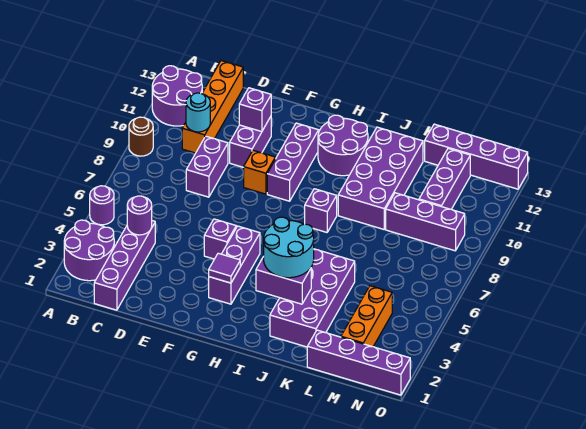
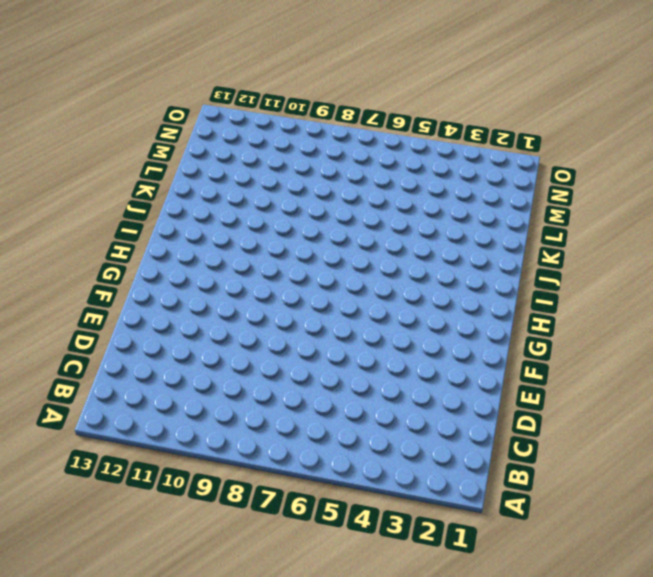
none -> purple 2x2 round brick [64,220,114,281]
none -> purple 1x1 round brick [90,186,114,225]
none -> brown 1x1 round brick [129,117,153,156]

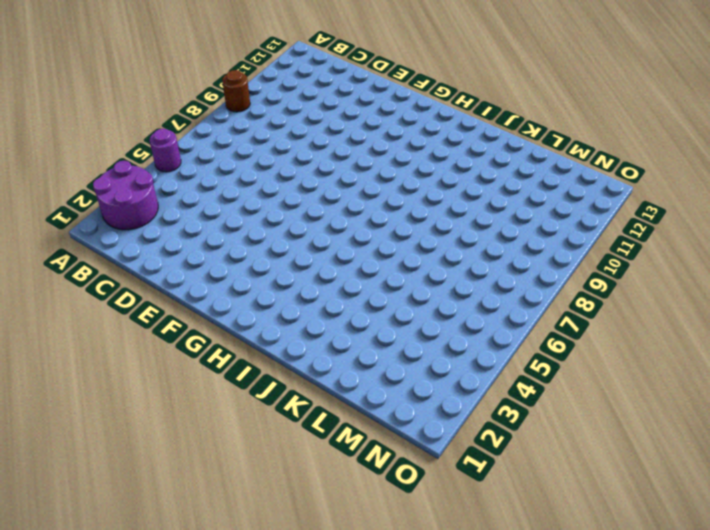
none -> purple 2x2 round brick [152,66,202,126]
none -> purple 1x4 brick [94,221,155,310]
none -> orange 1x4 brick [182,61,243,153]

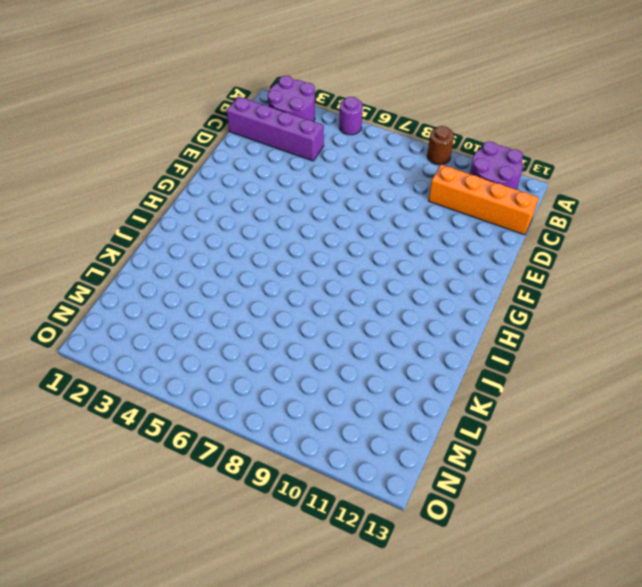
none -> purple 1x2 brick [186,136,228,197]
none -> purple 1x2 brick [230,117,271,167]
none -> purple 1x1 brick [204,219,236,259]

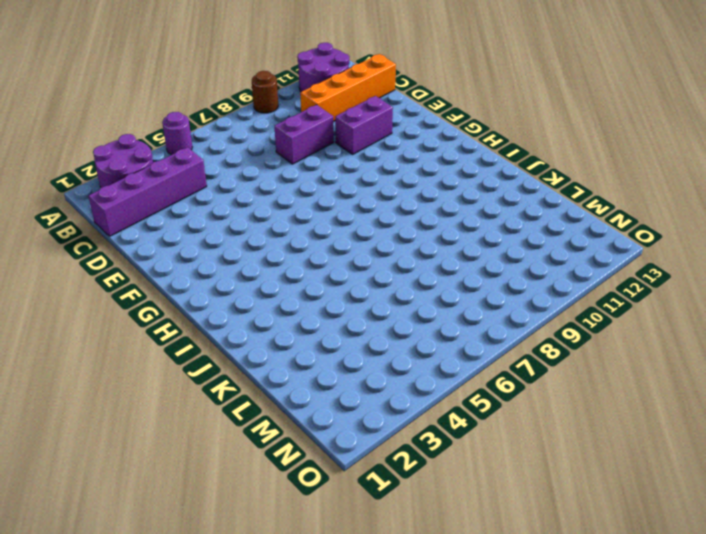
none -> purple 1x1 brick [204,219,236,259]
none -> orange 1x1 brick [244,150,275,194]
none -> purple 1x3 brick [209,226,260,304]

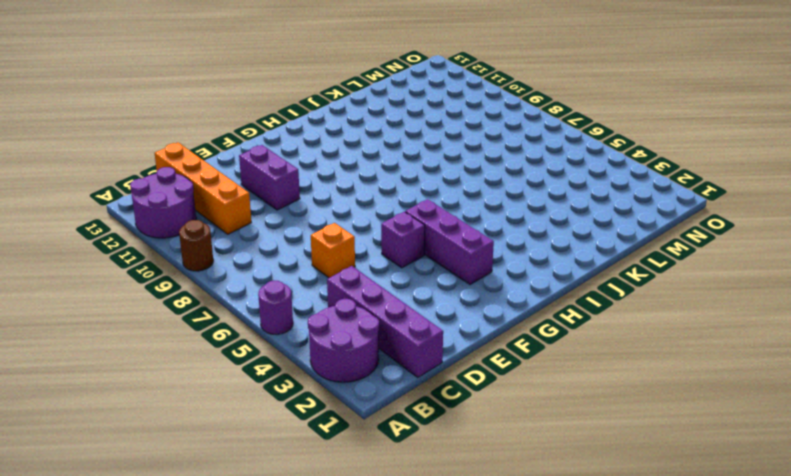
orange 1x1 brick [311,223,355,278] -> orange 1x1 brick moved to [244,150,275,194]
none -> purple 1x2 brick [186,136,228,197]
none -> purple 1x3 brick [267,123,319,201]
none -> purple 2x2 round brick [318,115,368,176]

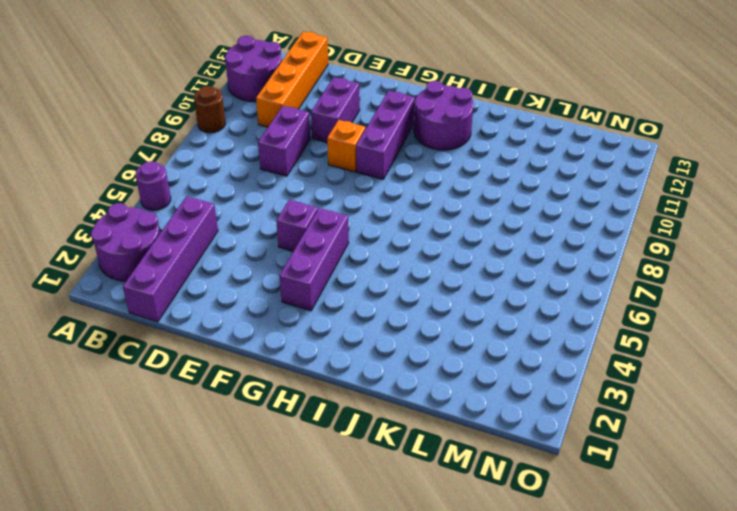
none -> purple 1x1 brick [305,189,337,232]
none -> purple 2x4 brick [270,249,355,347]
none -> purple 2x4 brick [338,127,423,229]

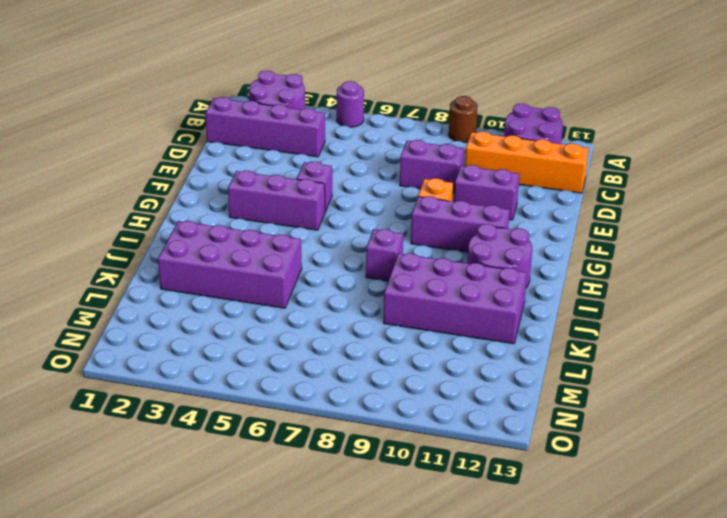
none -> purple 1x4 brick [307,330,410,395]
none -> purple 1x3 brick [386,193,465,251]
none -> purple 1x4 brick [424,124,528,189]

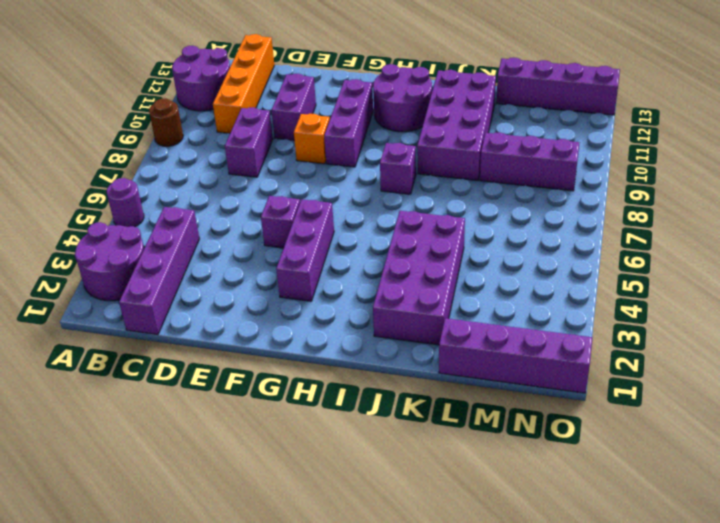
none -> orange 1x3 brick [341,286,392,347]
none -> purple 1x3 brick [419,149,470,209]
none -> purple 1x1 round brick [127,196,152,235]

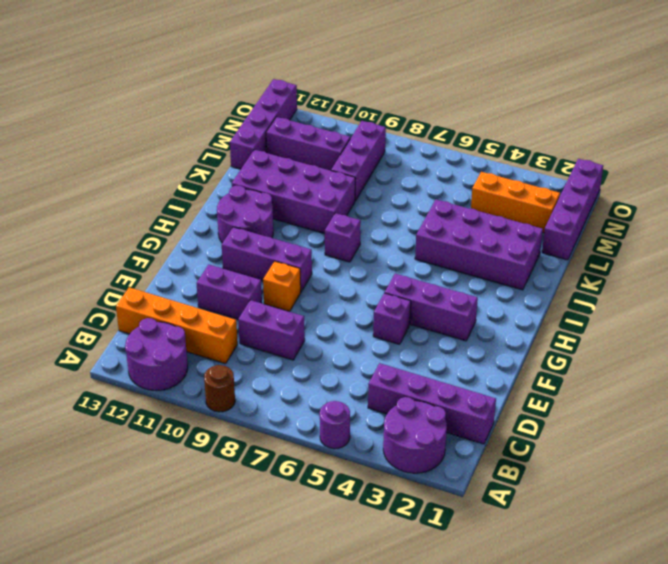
none -> purple 1x1 round brick [127,196,152,235]
none -> cyan 1x1 round brick [186,93,210,132]
none -> purple 1x1 brick [239,88,271,132]

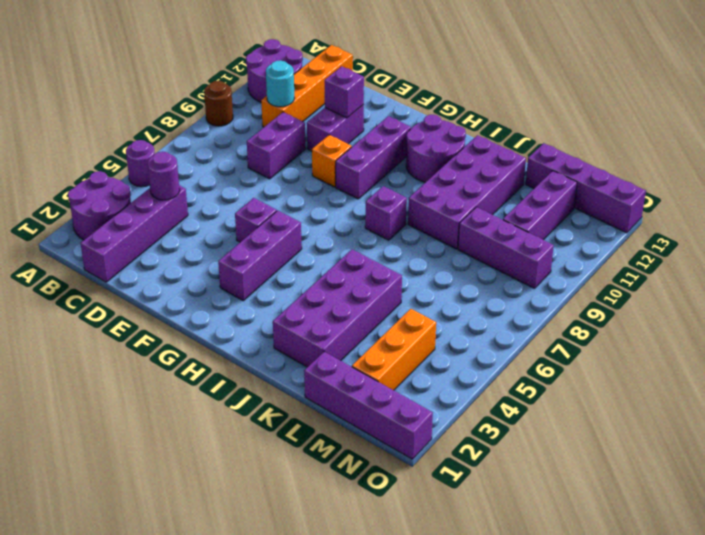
none -> purple 1x1 tile [209,253,240,283]
none -> purple 1x2 brick [256,257,311,304]
none -> cyan 2x2 round brick [264,217,314,278]

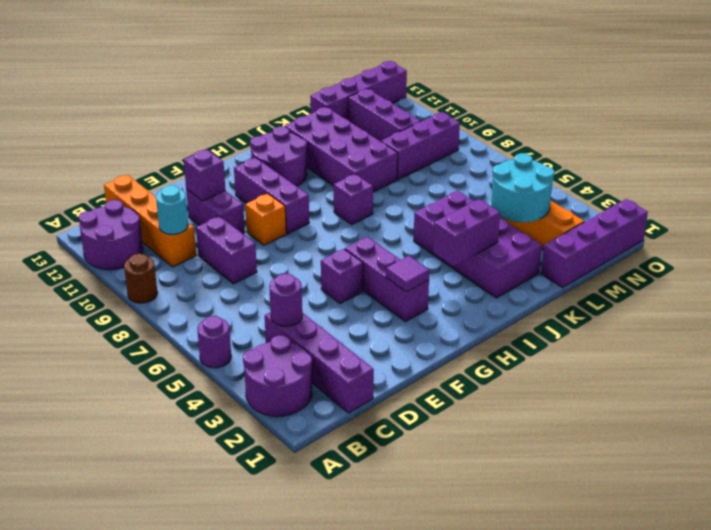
cyan 2x2 round brick [491,153,554,222] -> cyan 2x2 round brick moved to [264,217,314,278]

